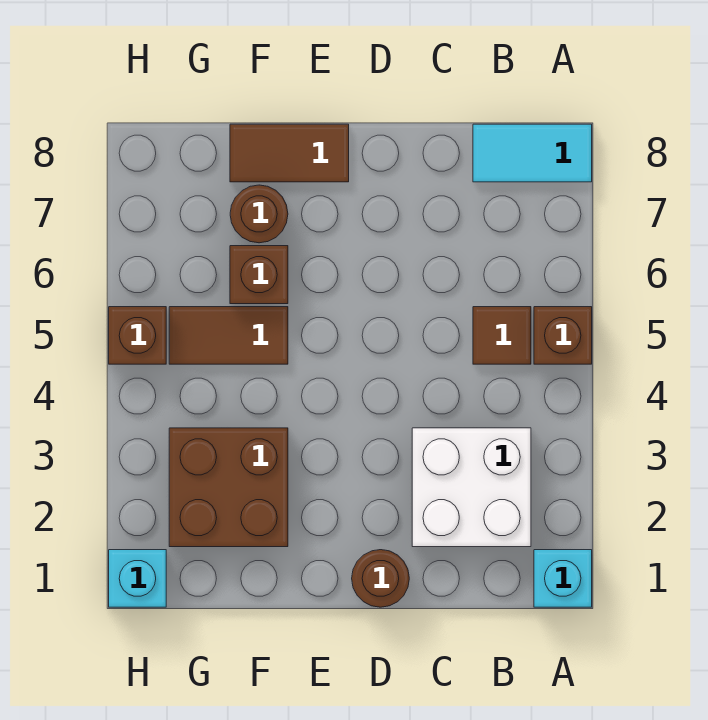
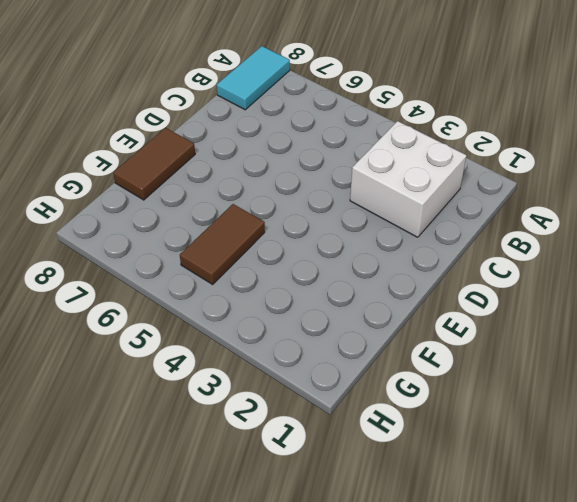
none -> cyan 1x1 brick [534,550,592,607]
none -> brown 1x1 brick [534,307,592,364]
none -> brown 1x1 tile [473,307,531,364]

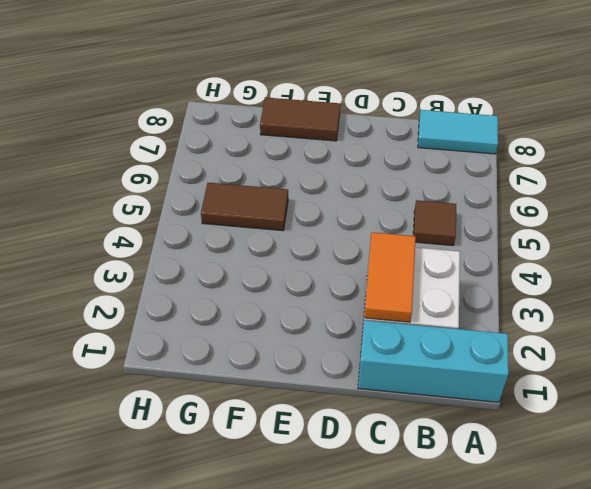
cyan 1x3 brick [358,320,509,402] -> cyan 1x1 brick [534,550,592,607]
orange 1x2 tile [364,232,416,322] -> none
none -> brown 1x1 brick [534,307,592,364]
none -> brown 1x1 round brick [352,550,409,607]
none -> brown 2x2 brick [169,428,288,547]

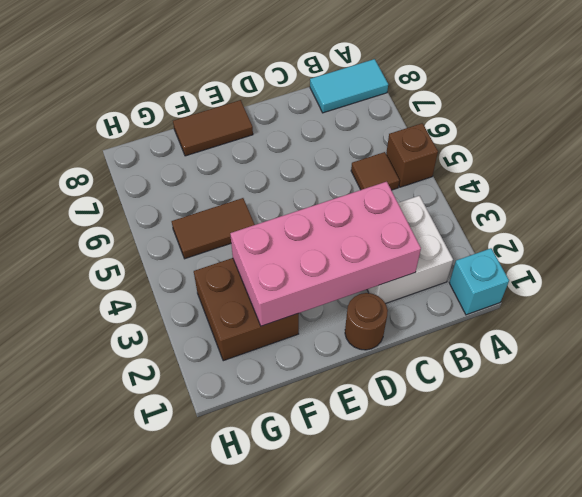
pink 2x4 brick [230,182,421,326] -> none
none -> brown 1x1 brick [230,246,288,304]
none -> brown 1x1 round brick [230,185,288,243]
none -> cyan 1x1 brick [109,550,166,607]

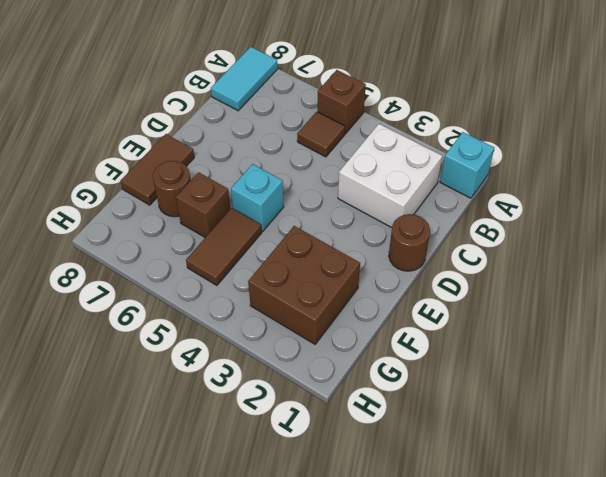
cyan 1x1 brick [231,164,284,231] -> cyan 1x1 brick moved to [109,550,166,607]
none -> brown 1x1 brick [109,307,166,364]

